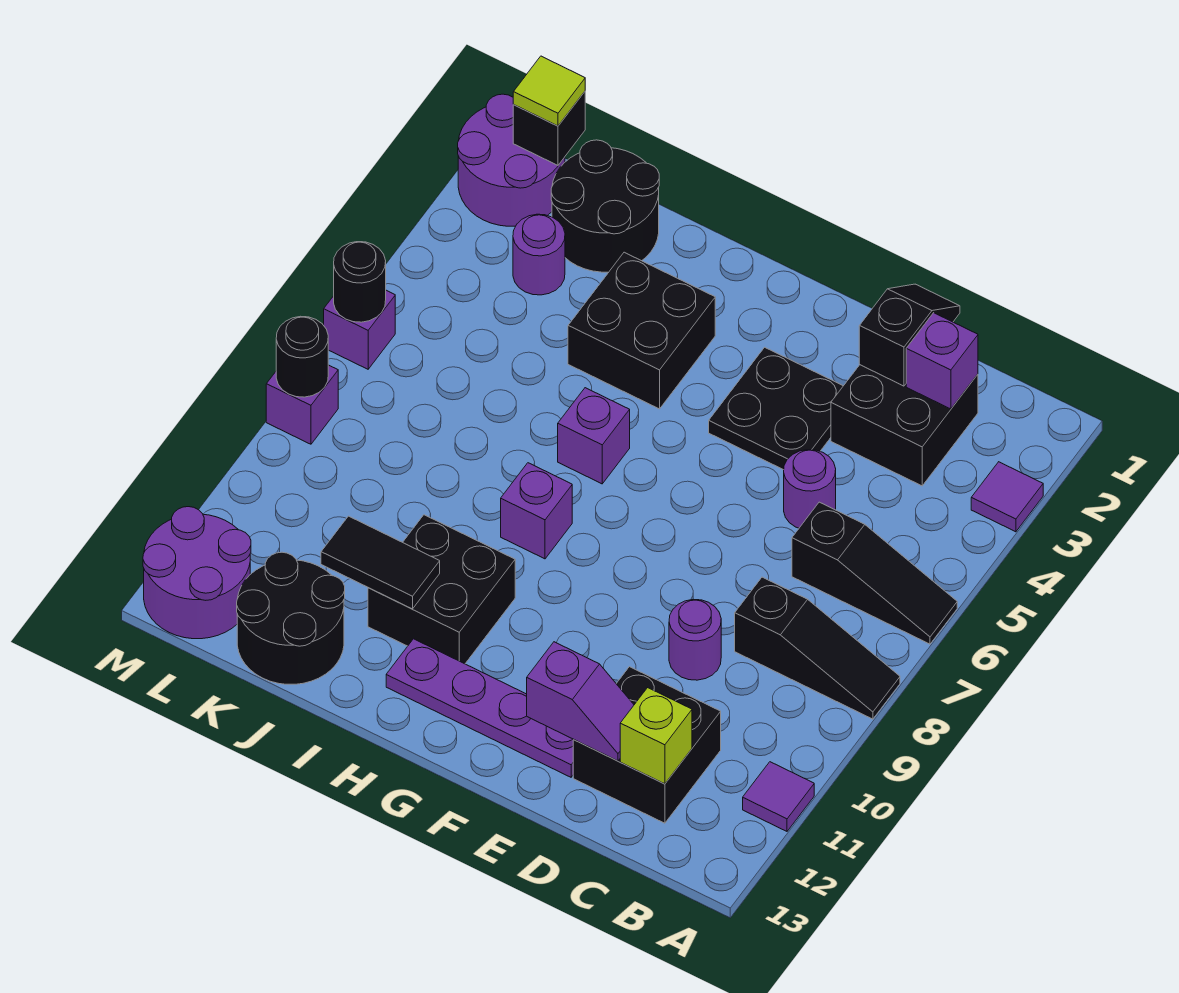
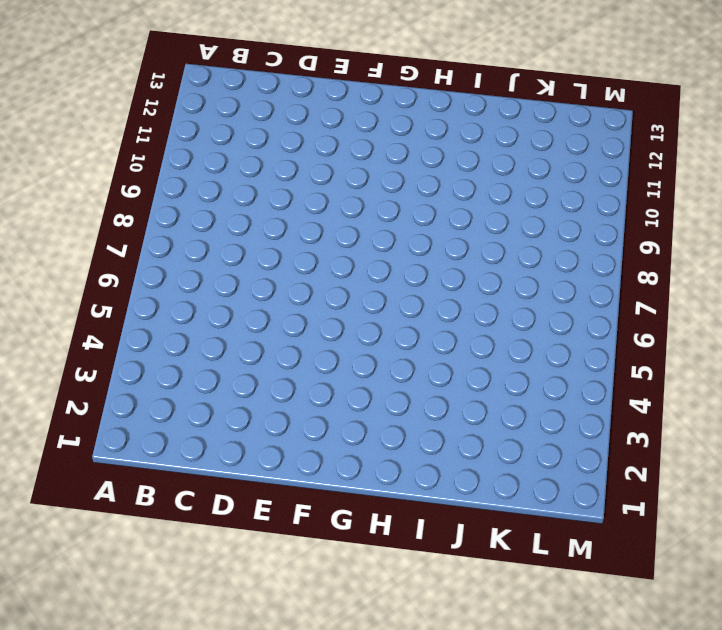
none -> purple 1x1 tile [971,462,1043,532]
none -> black 1x3 slope [792,502,957,644]
none -> black 1x3 slope [735,577,900,719]
none -> purple 1x1 tile [743,762,814,831]

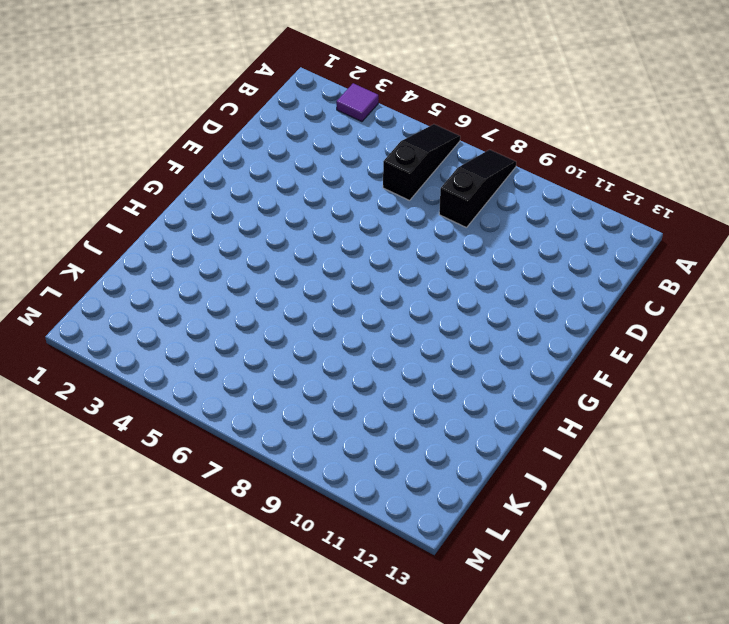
none -> purple 1x1 tile [743,762,814,831]
none -> black 2x2 brick [831,365,978,486]
none -> black 2x2 brick [573,667,721,823]
none -> purple 1x1 round brick [784,450,836,528]

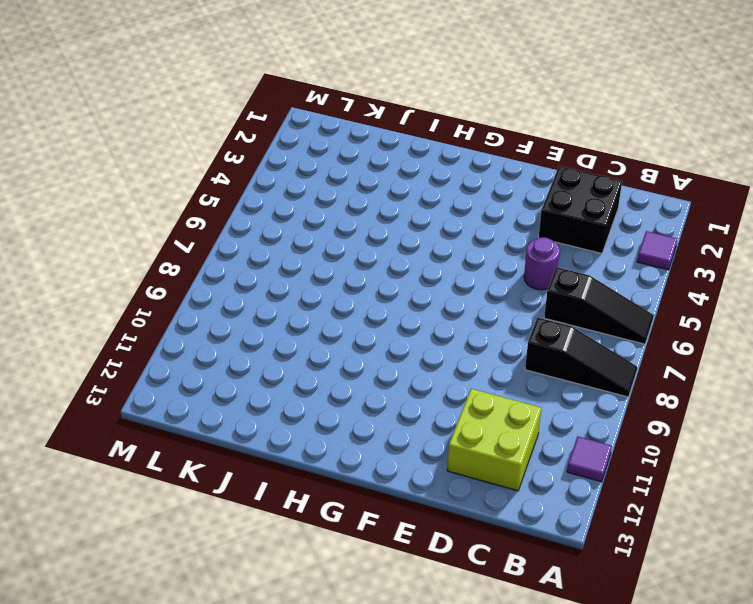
lime 2x2 brick [447,389,541,491] -> black 2x2 brick [573,667,721,823]
none -> purple 1x1 round brick [669,599,721,680]
none -> black 2x2 plate [709,347,843,470]
none -> purple 1x4 plate [386,639,574,777]
none -> black 2x2 brick [568,252,715,409]

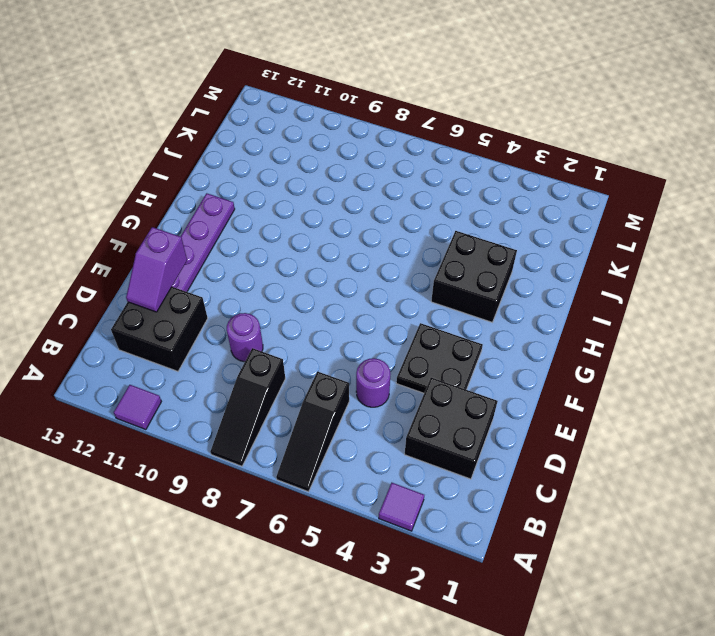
none -> purple 1x1 brick [558,388,630,484]
none -> purple 1x1 brick [501,463,572,559]
none -> black 2x2 brick [368,515,515,664]
none -> black 2x2 round brick [551,140,659,272]

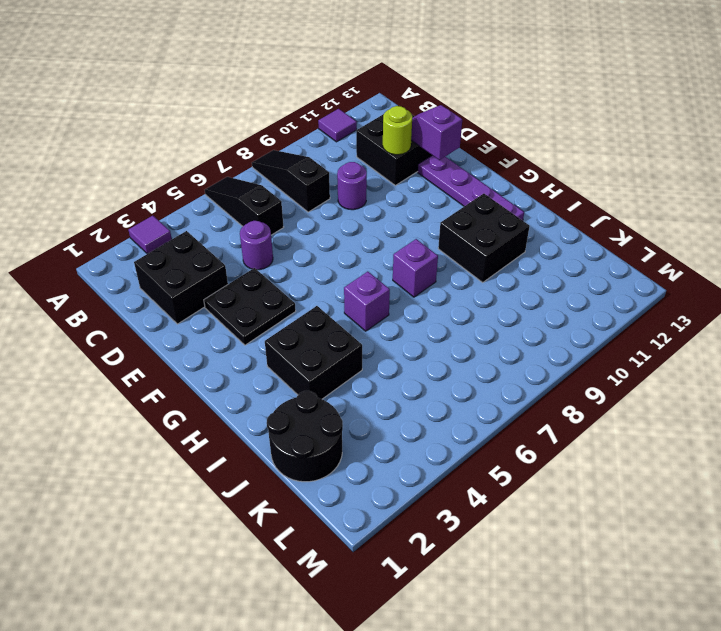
lime 1x1 round brick [383,106,412,155] -> none
none -> black 2x2 round brick [237,552,345,684]
none -> purple 1x1 round brick [513,214,565,295]
none -> purple 2x2 round brick [458,94,565,226]
none -> purple 2x2 round brick [143,507,251,639]

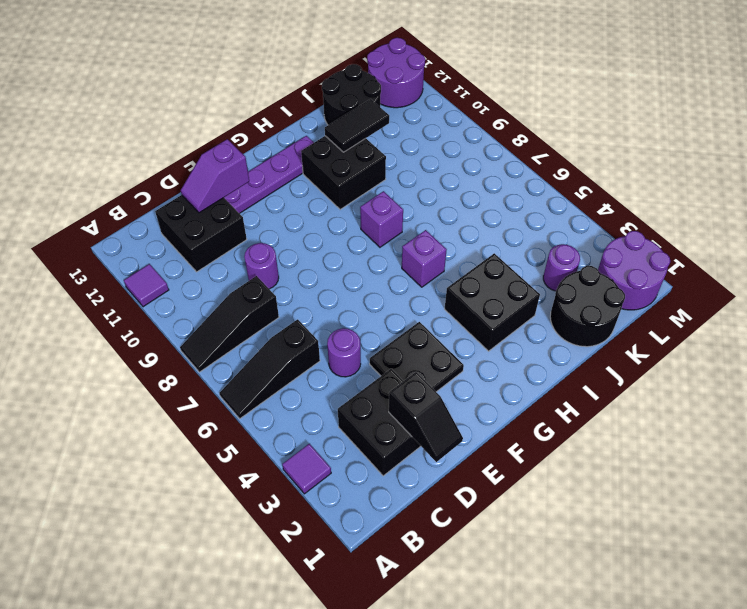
none -> purple 1x1 brick [324,290,395,369]
none -> purple 1x1 brick [266,365,338,444]
none -> purple 1x1 brick [906,313,978,409]
none -> lime 1x1 brick [620,688,692,784]

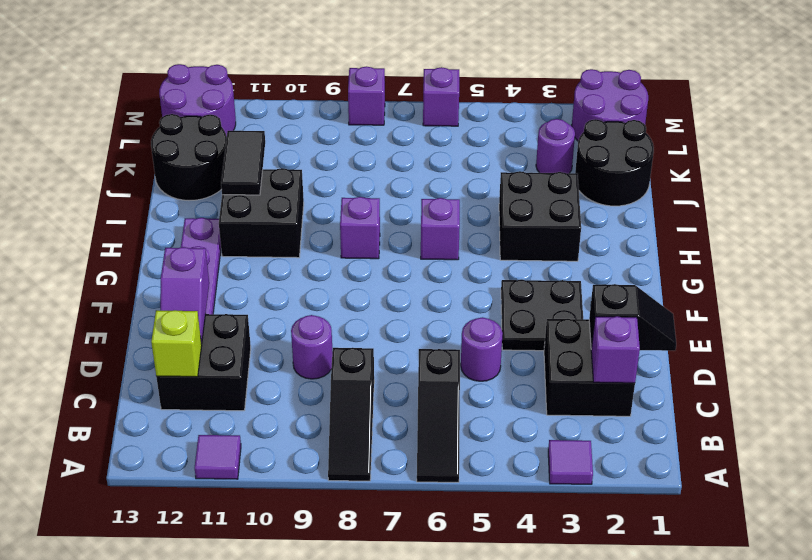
none -> black 1x1 brick [513,92,585,165]
none -> black 1x1 round brick [334,242,386,322]
none -> black 1x1 round brick [276,316,328,397]
none -> lime 1x1 tile [513,56,585,126]

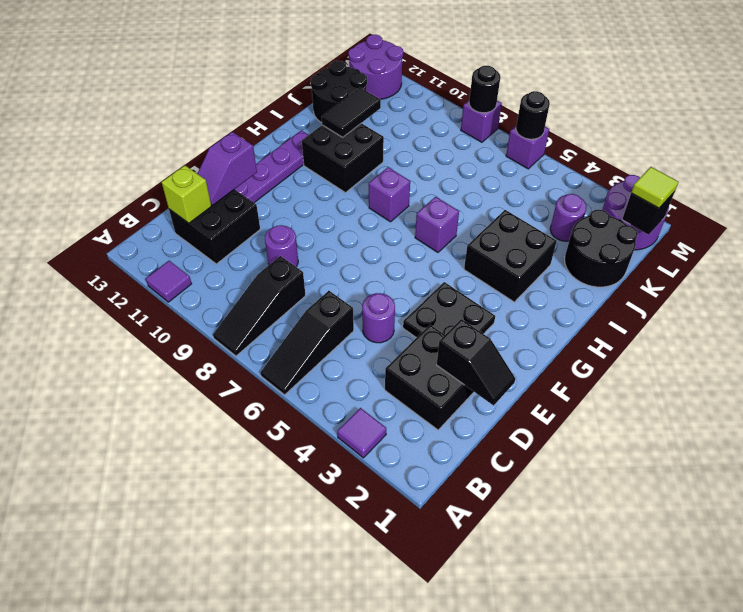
none -> purple 1x1 brick [906,313,978,409]

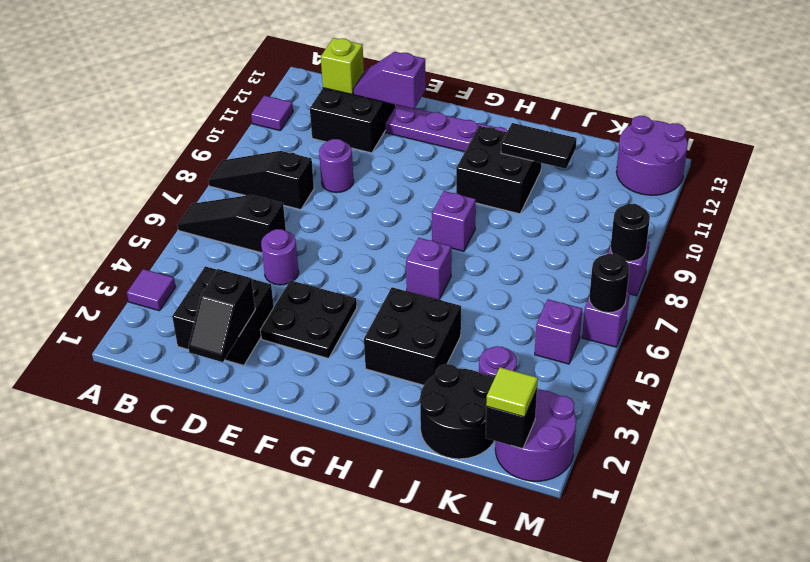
purple 1x1 brick [535,299,582,364] -> purple 1x1 brick moved to [906,313,978,409]
none -> black 2x2 round brick [237,552,345,684]

